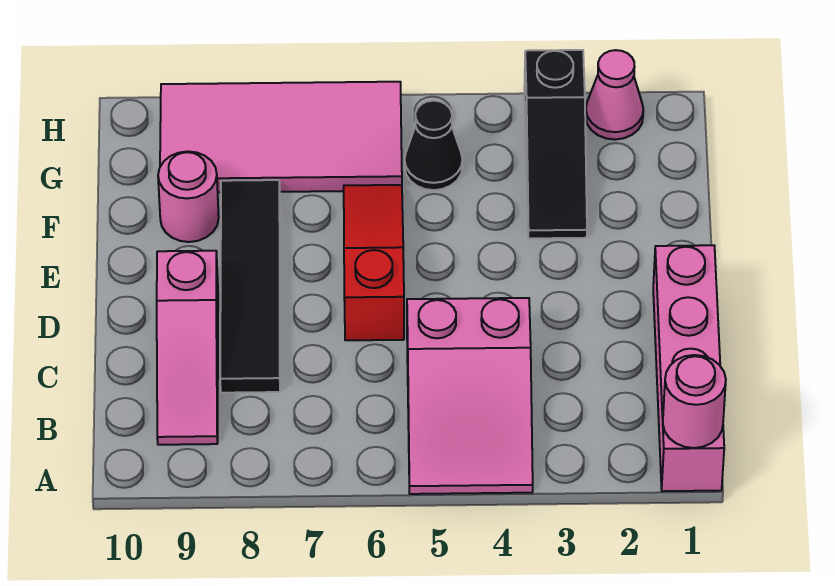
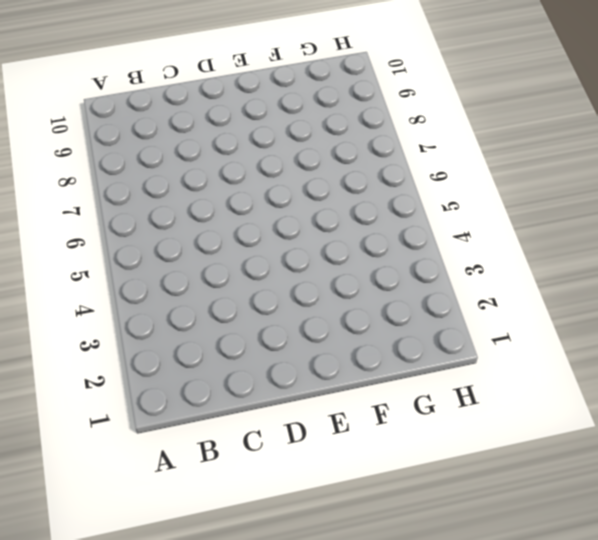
none -> pink 1x4 brick [653,245,724,491]
none -> pink 2x3 slope [407,298,533,494]

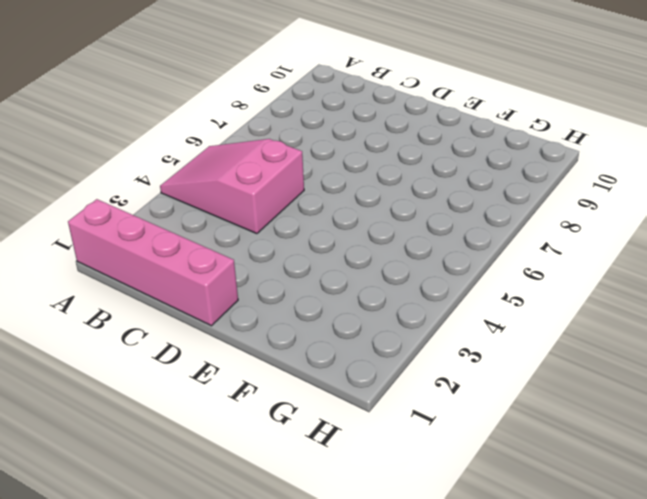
none -> pink 1x3 slope [157,251,218,445]
none -> black 1x4 tile [220,180,280,393]

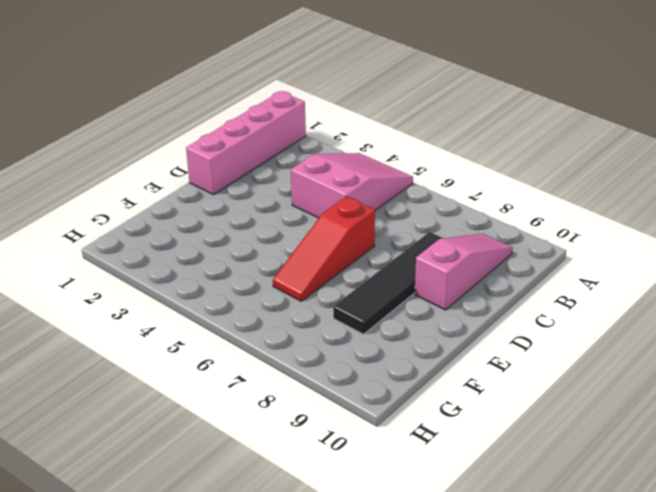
none -> black 1x3 slope [524,50,587,238]
none -> pink 1x1 round brick [158,151,219,242]

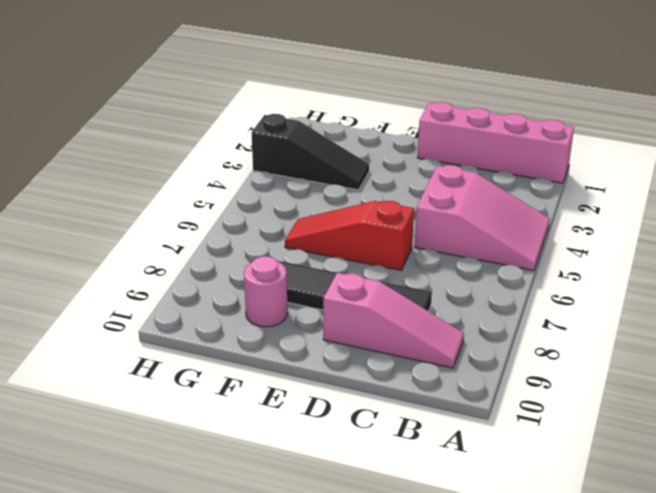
none -> black 1x1 cone [405,101,463,190]
none -> pink 2x4 tile [160,82,402,192]

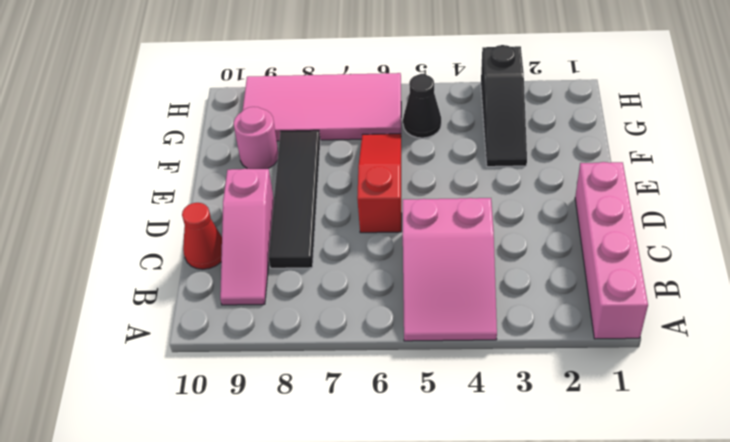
red 1x1 cone [182,203,222,269] -> none
none -> pink 1x1 cone [586,50,643,140]
none -> pink 1x1 round brick [663,355,726,448]

